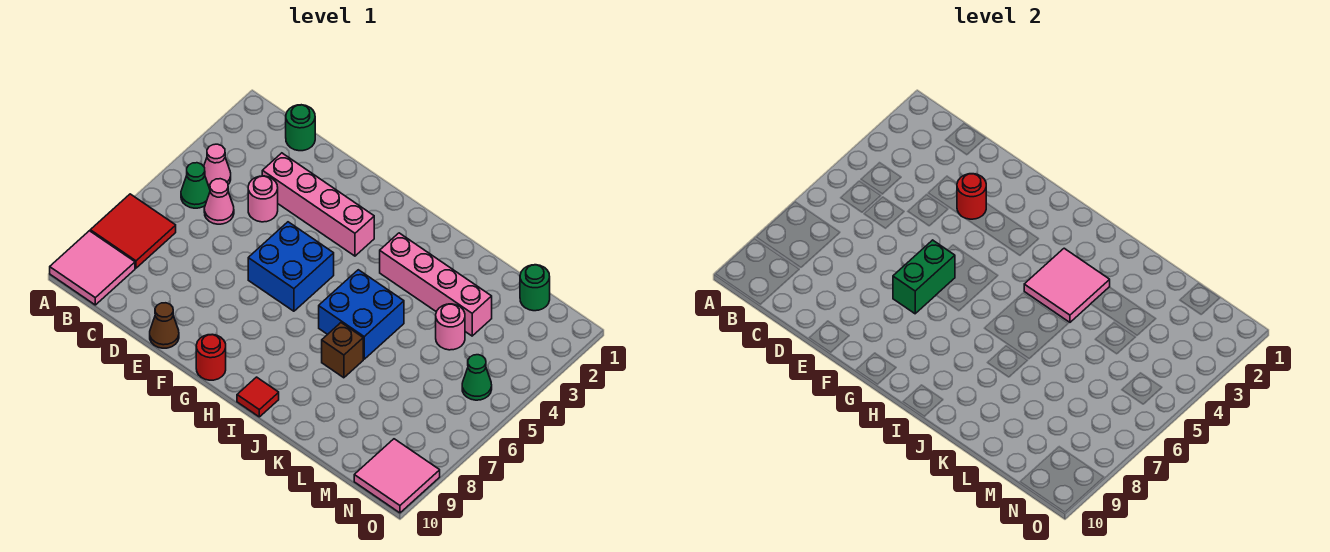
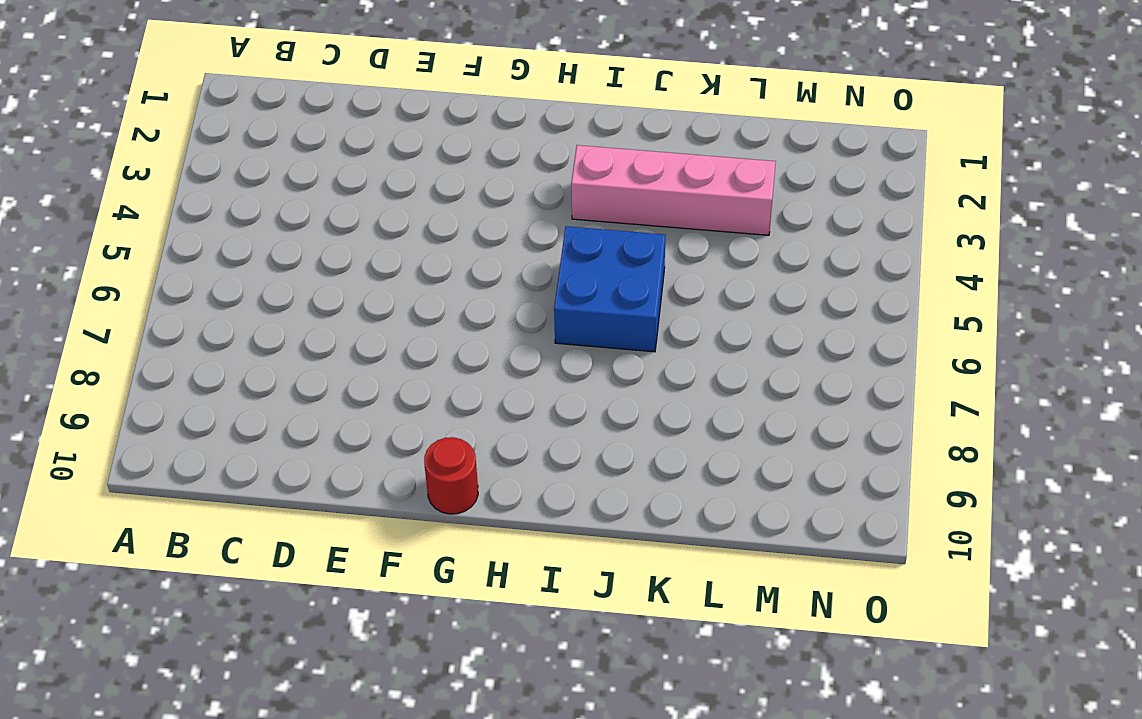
none -> red 2x2 tile [90,194,176,268]
none -> pink 2x2 tile [50,231,135,305]
none -> pink 1x1 cone [204,144,231,189]

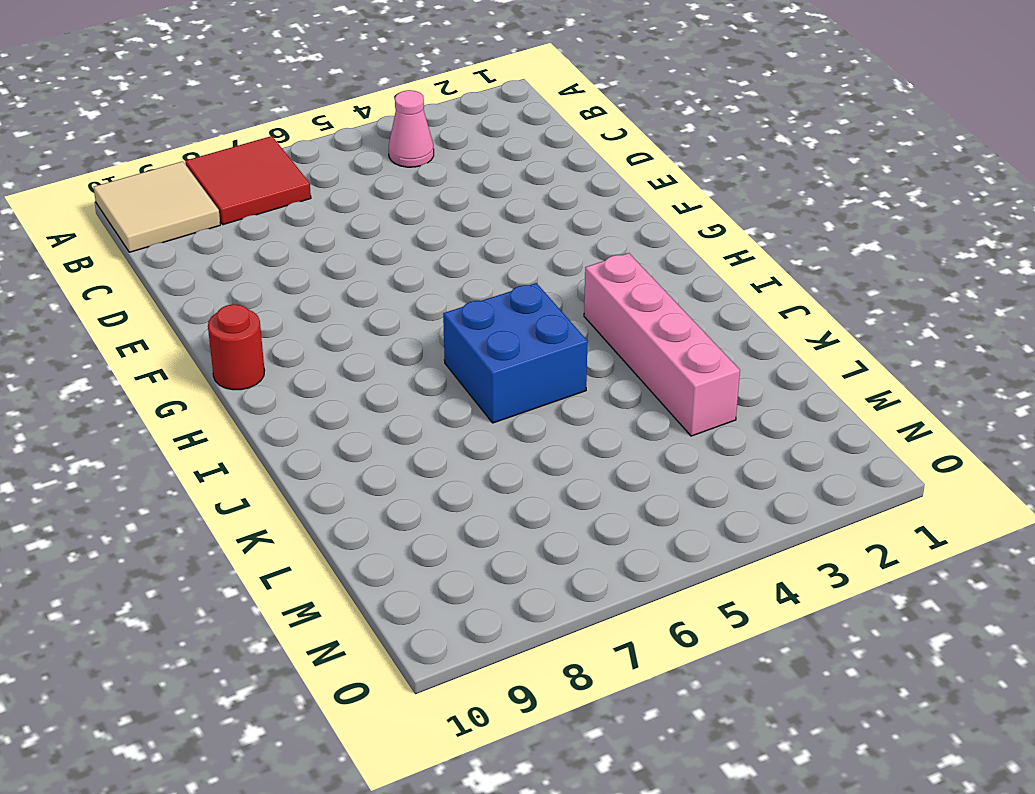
tan 2x2 tile [94,161,220,252] -> pink 2x2 tile [50,231,135,305]
none -> green 1x1 cone [181,163,210,208]
none -> green 1x1 round brick [286,105,315,151]
none -> pink 1x1 cone [204,179,234,224]

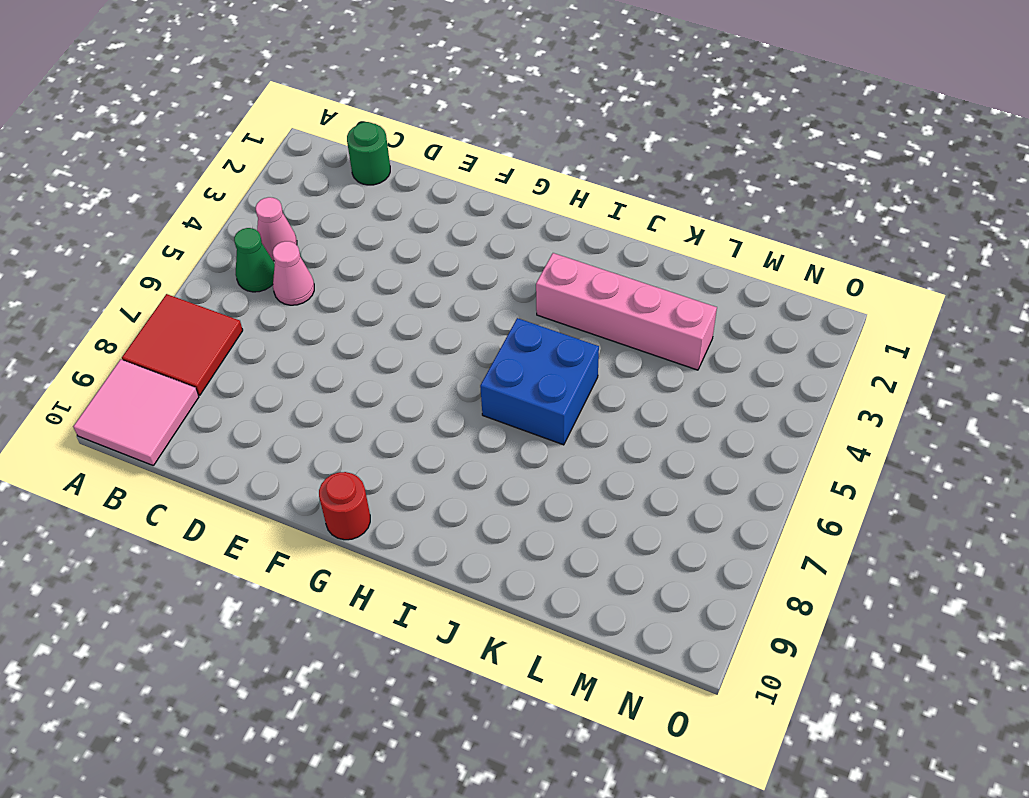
none -> pink 1x4 brick [262,153,374,256]
none -> pink 1x1 round brick [248,176,278,222]
none -> brown 1x1 cone [150,303,179,348]

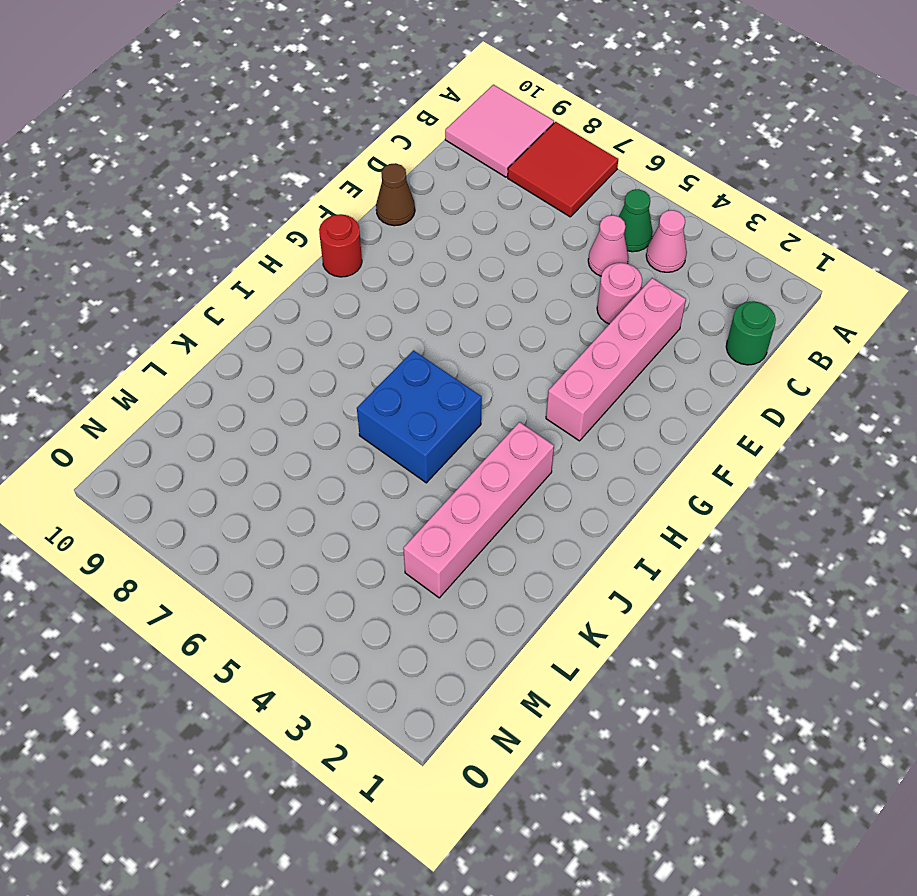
none -> blue 2x2 brick [248,222,334,311]
none -> red 1x1 tile [237,377,279,417]
none -> brown 1x1 brick [322,323,363,378]

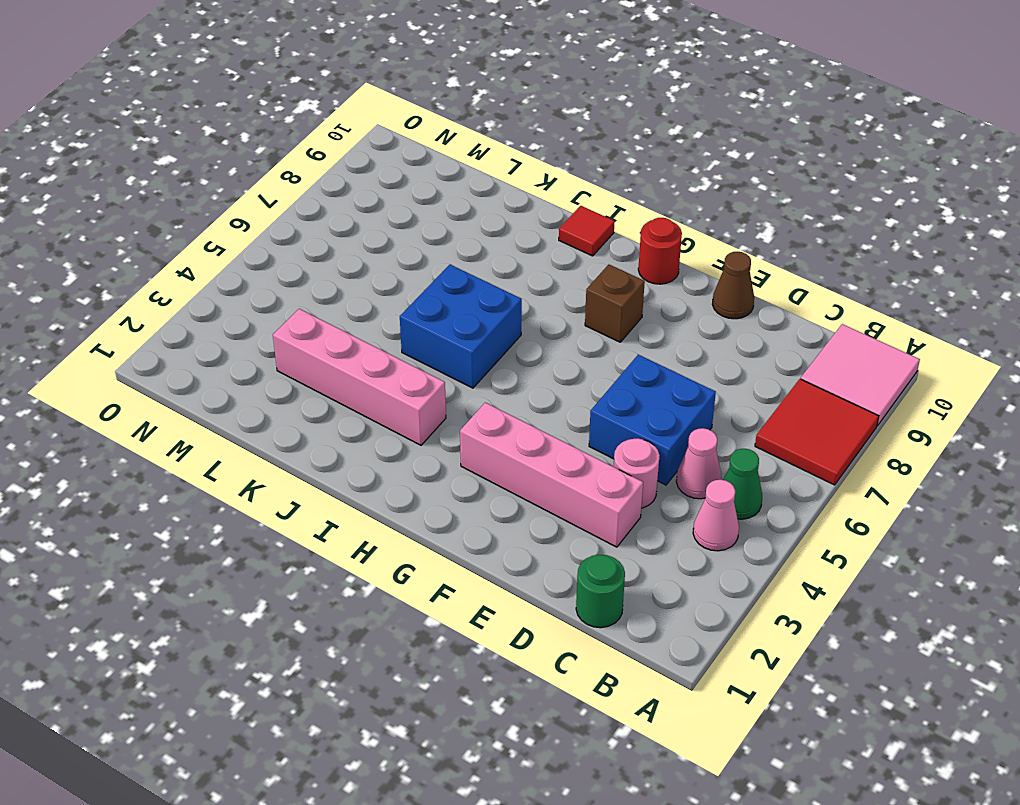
blue 2x2 brick [589,354,716,485] -> blue 2x2 brick moved to [248,222,334,311]
brown 1x1 brick [585,265,645,342] -> brown 1x1 brick moved to [322,323,363,378]
none -> pink 1x1 round brick [436,304,465,350]
none -> green 1x1 round brick [520,265,550,311]
none -> green 1x1 cone [462,355,492,400]

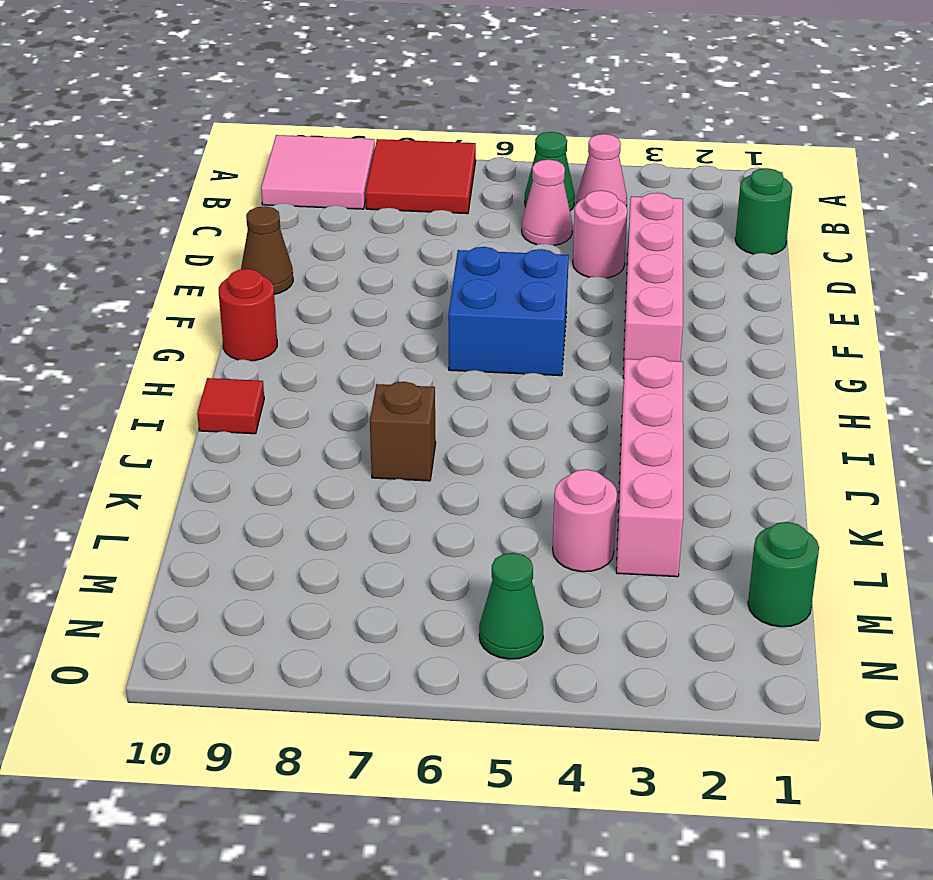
none -> blue 2x2 brick [319,270,404,359]
none -> pink 2x2 tile [354,439,440,513]
none -> red 1x1 round brick [957,174,986,219]

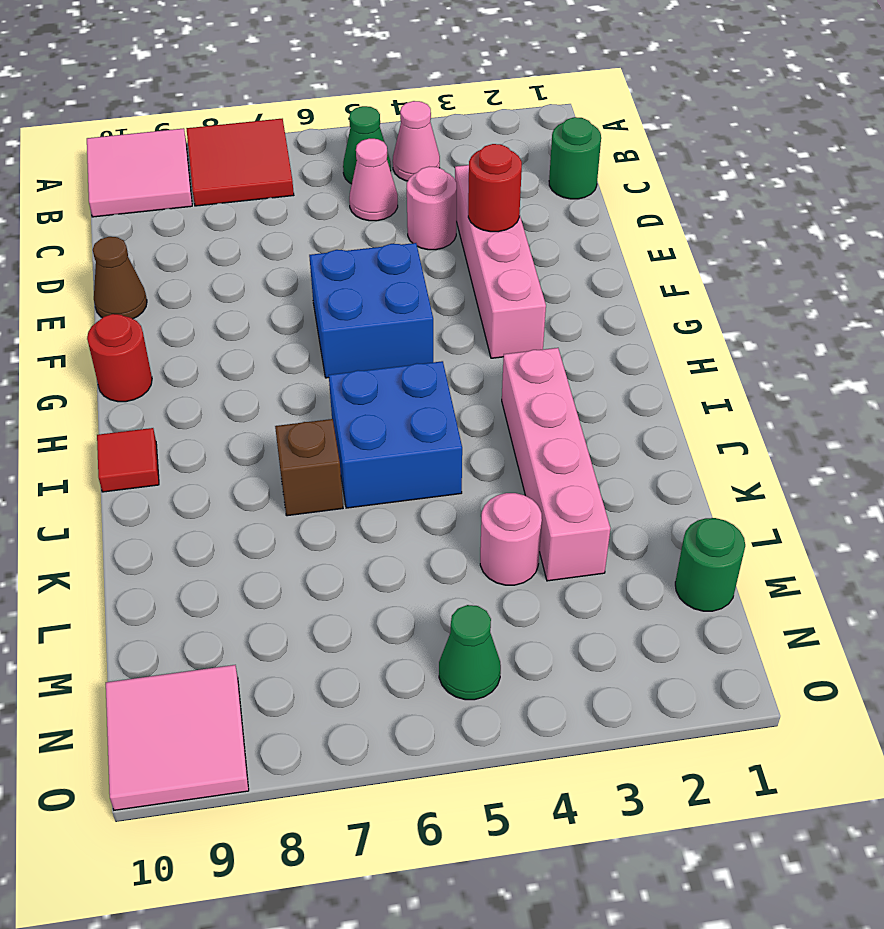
none -> green 1x2 brick [893,240,955,314]
none -> pink 2x2 tile [1024,248,1110,322]

